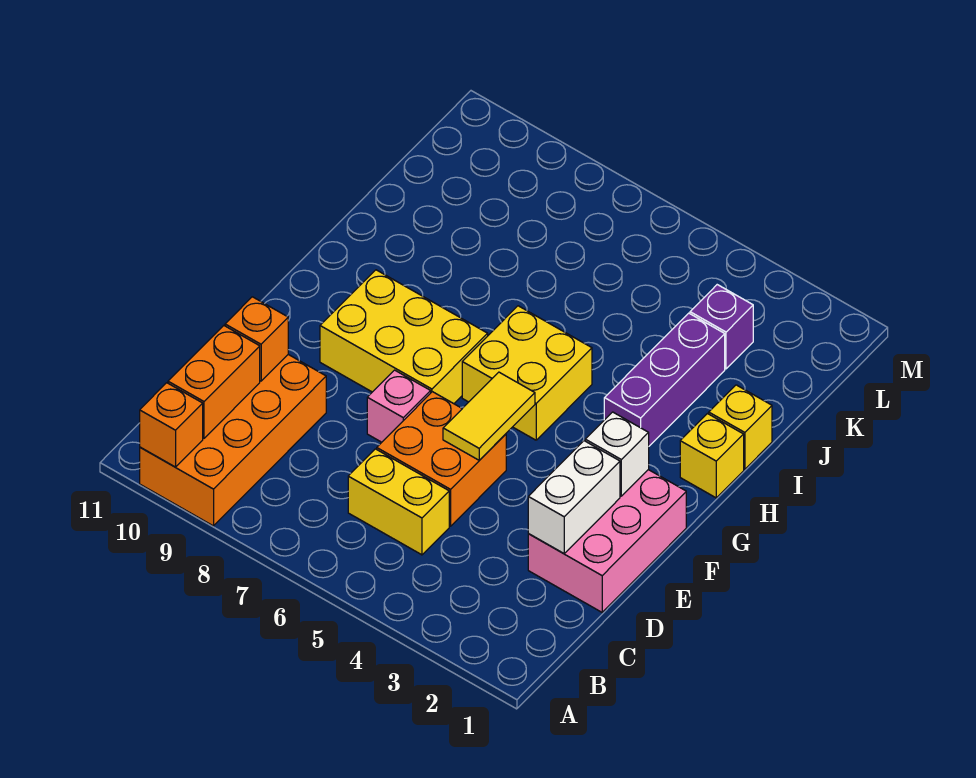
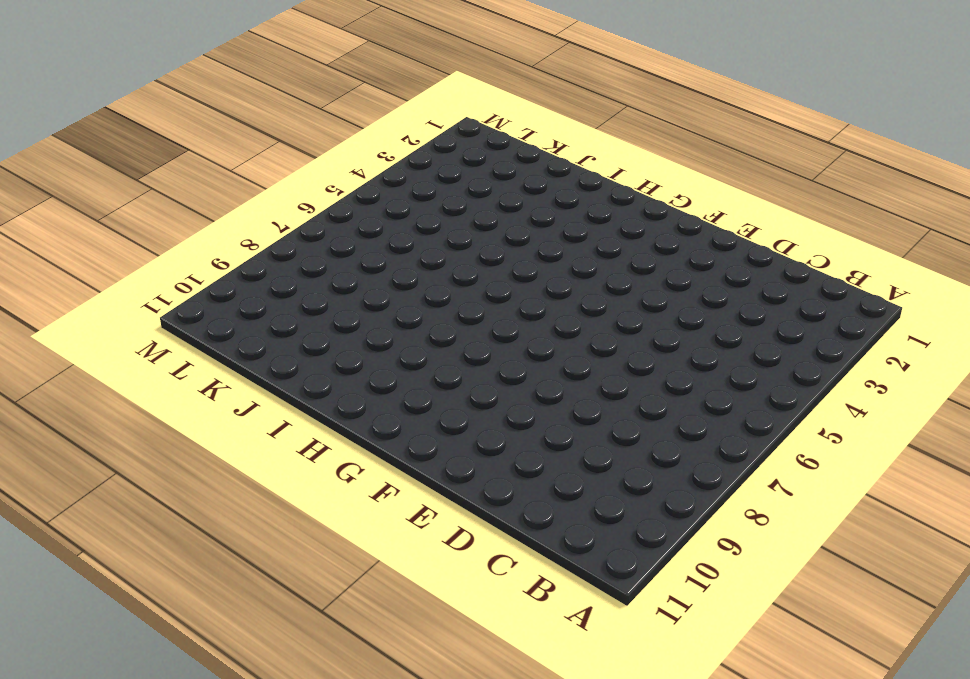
none -> orange 2x4 brick [140,355,326,526]
none -> yellow 1x2 brick [348,449,449,555]
none -> pink 2x3 brick [528,470,686,612]

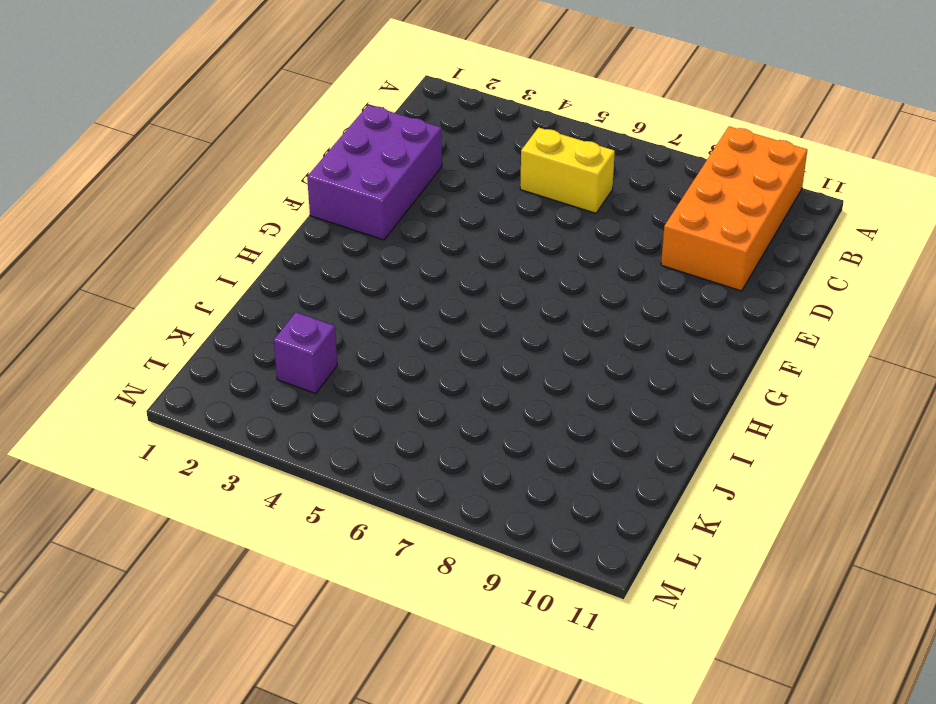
purple 2x3 brick [307,105,442,240] -> pink 2x3 brick [528,470,686,612]
none -> orange 2x2 brick [377,392,506,526]
none -> pink 1x1 brick [367,370,431,442]
none -> yellow 2x3 brick [320,270,488,404]

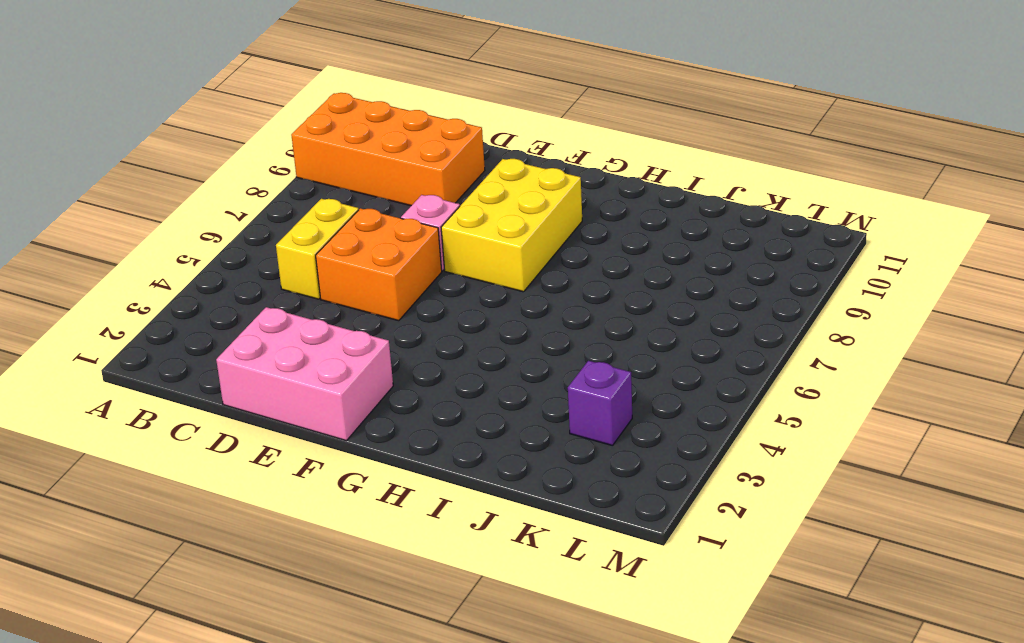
none -> yellow 2x2 brick [462,306,592,440]
none -> yellow 1x1 brick [680,414,744,498]
none -> purple 1x3 brick [604,313,725,446]

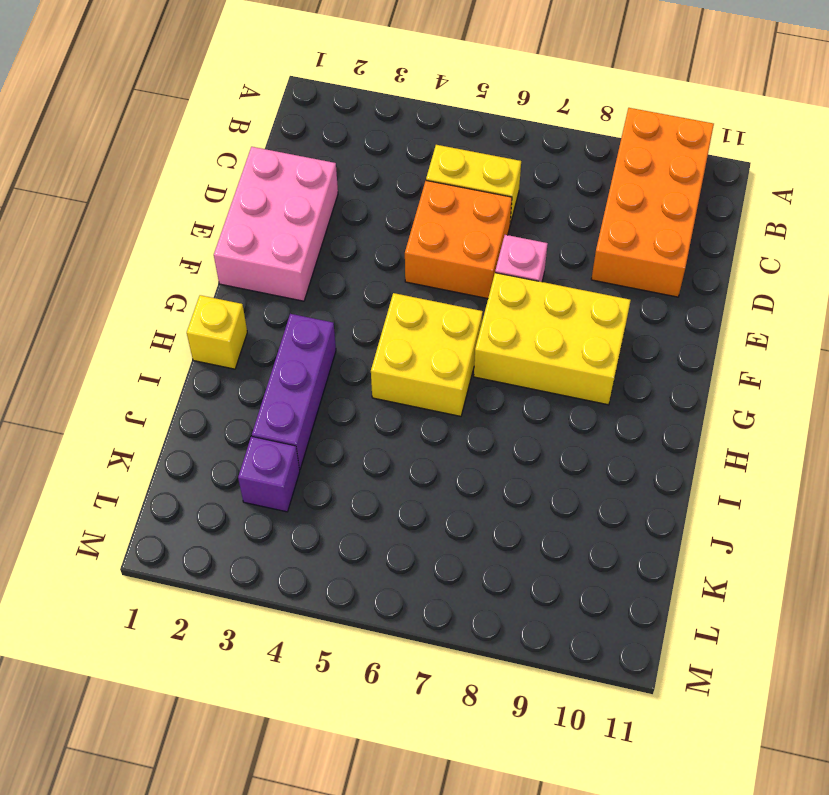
none -> yellow 1x1 brick [709,385,772,469]
none -> orange 1x1 brick [140,383,203,467]
none -> orange 1x2 brick [168,326,260,438]

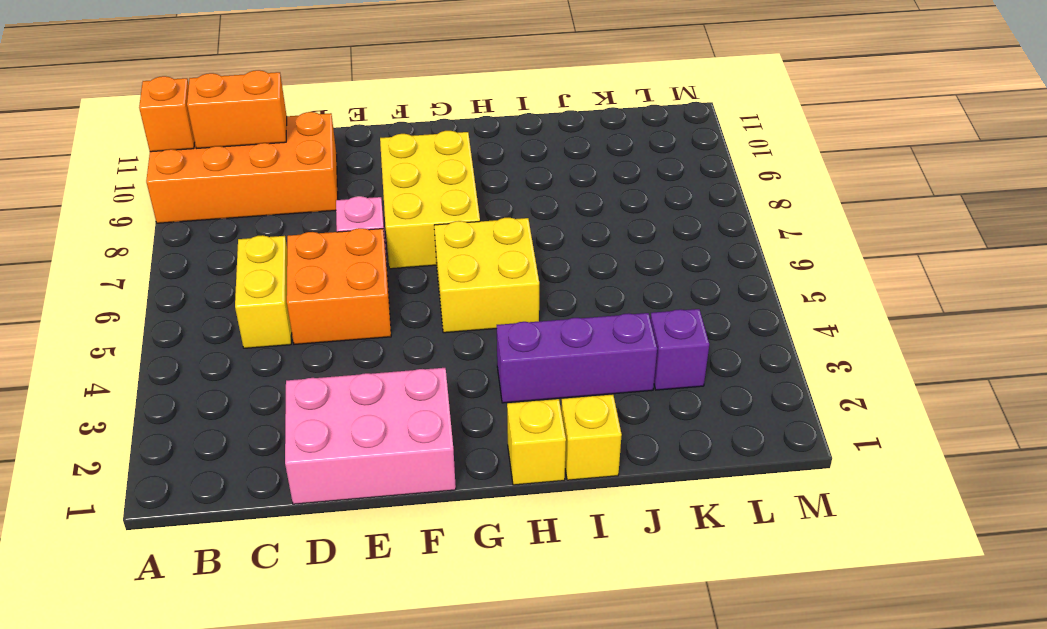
none -> white 1x2 brick [528,441,620,554]
none -> orange 1x1 brick [225,297,288,381]
none -> yellow 1x2 tile [443,372,535,460]

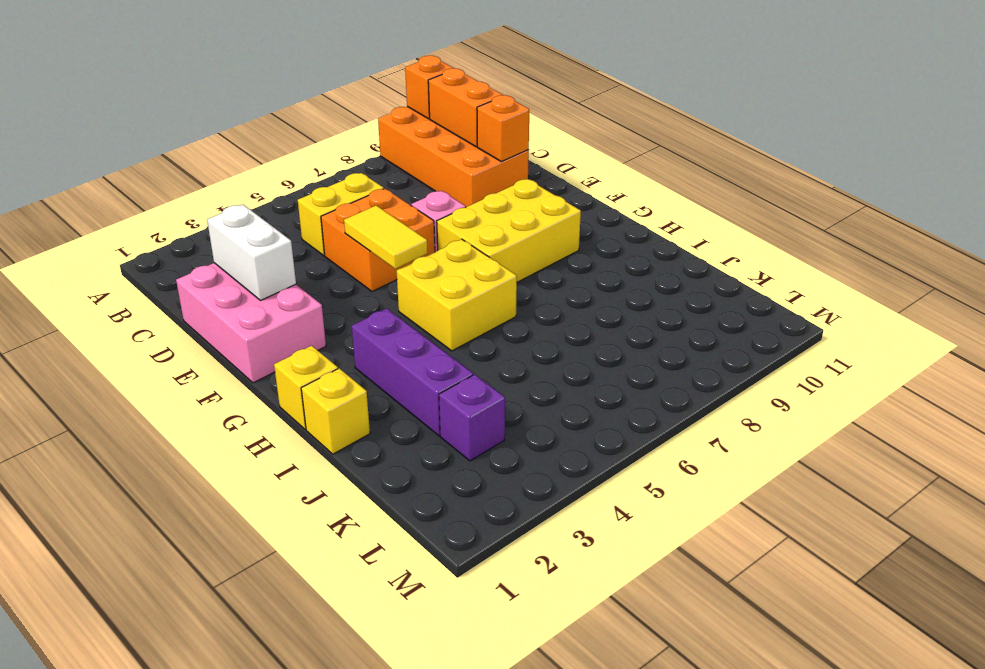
none -> white 1x1 brick [585,412,649,496]

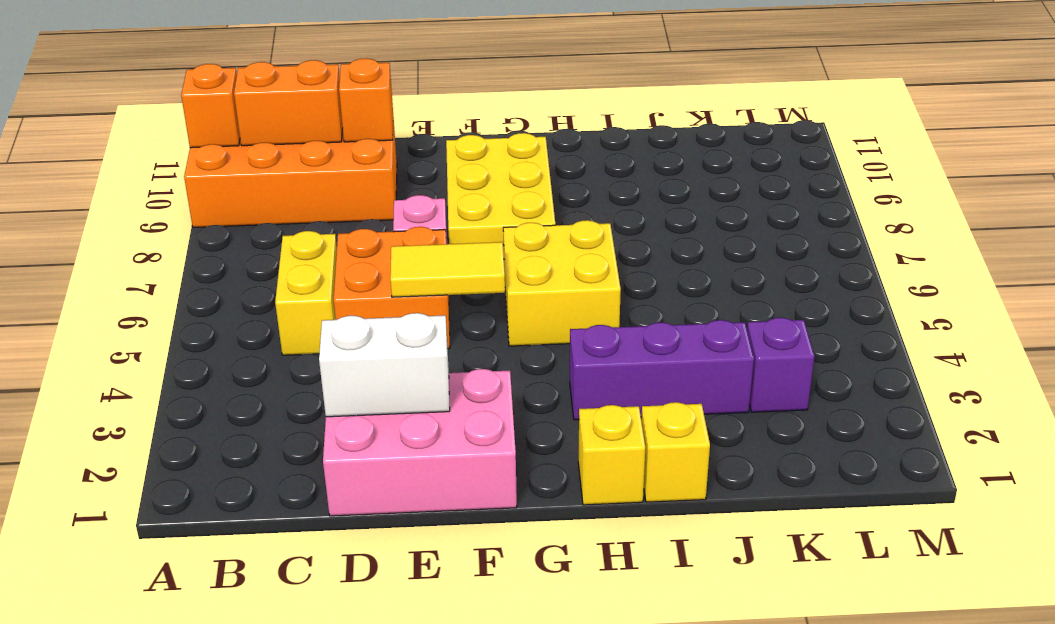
none -> white 1x1 brick [585,412,649,496]

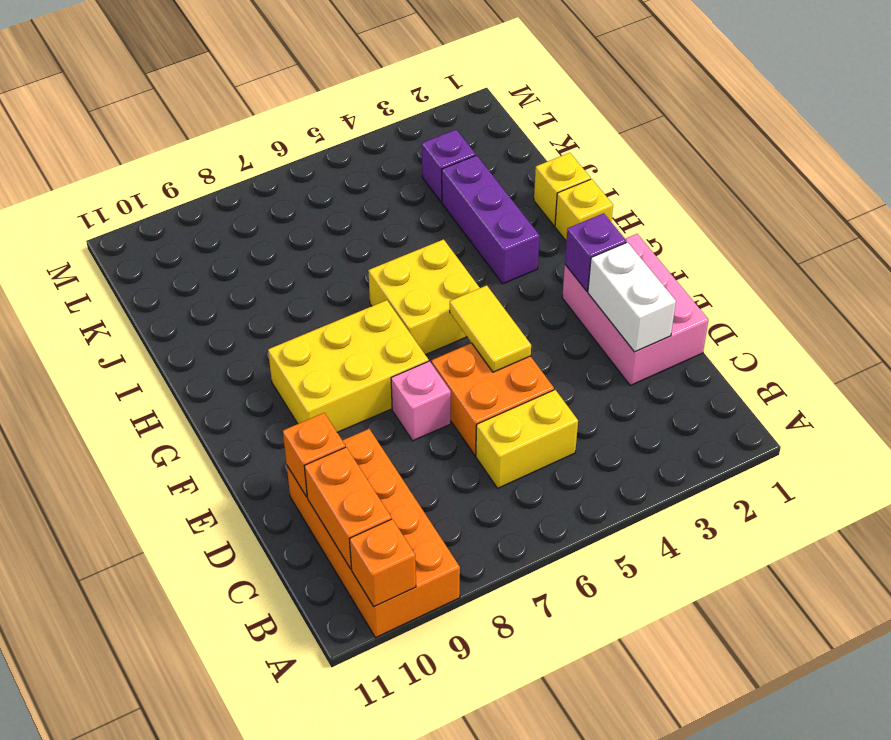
purple 1x1 brick [565,213,626,291] -> white 1x1 brick [585,412,649,496]

